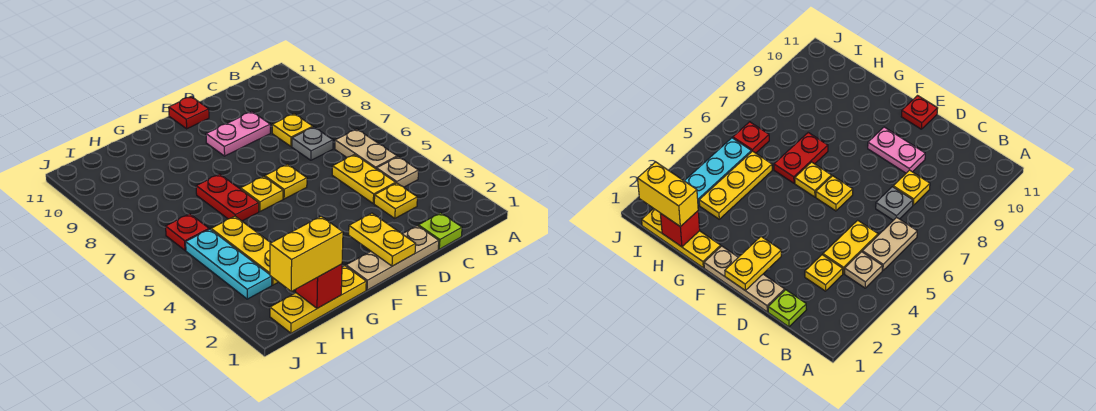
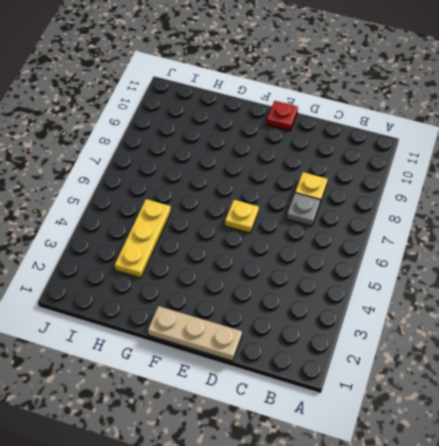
none -> tan 1x1 plate [377,157,419,187]
none -> tan 1x2 plate [335,129,397,169]
none -> lime 1x1 plate [418,213,462,249]

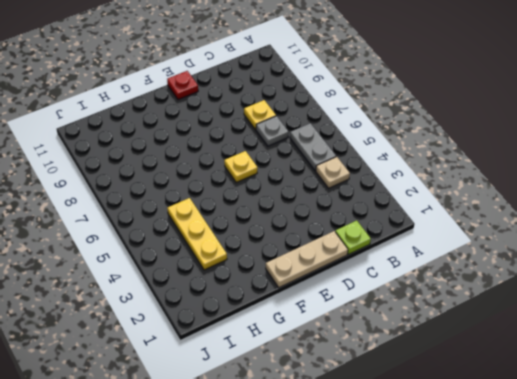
grey 1x2 plate [290,123,336,171] -> tan 1x2 plate [335,129,397,169]
none -> yellow 1x1 plate [374,183,417,218]
none -> yellow 1x2 plate [332,155,396,203]
none -> pink 1x2 plate [206,112,270,156]

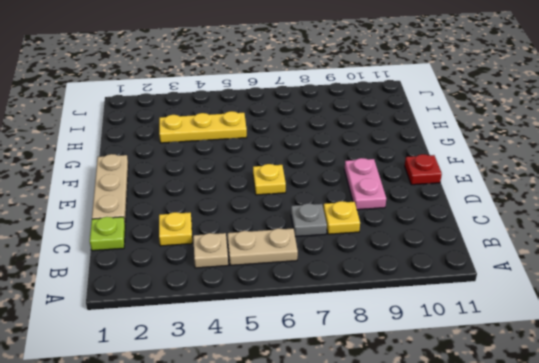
none -> yellow 1x2 plate [332,155,396,203]
none -> yellow 1x1 plate [241,176,283,211]
none -> yellow 1x3 plate [270,266,366,333]

